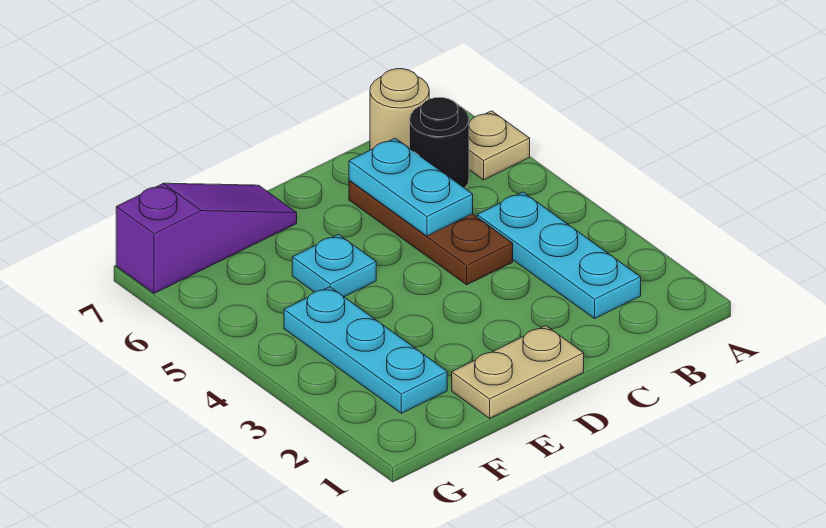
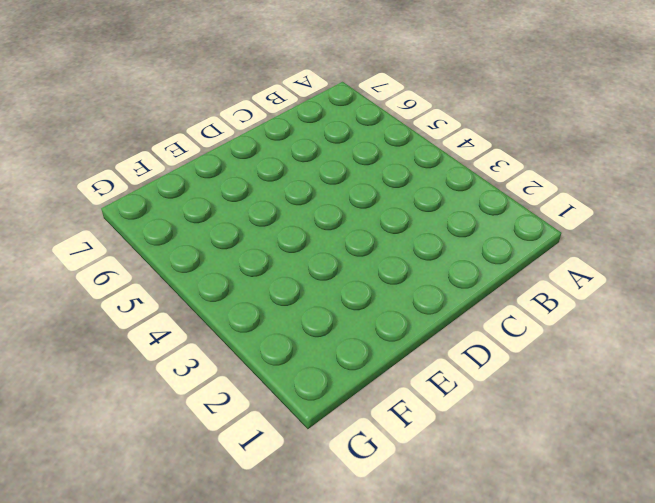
none -> tan 1x1 plate [469,111,530,180]
none -> cyan 1x3 plate [477,192,641,319]

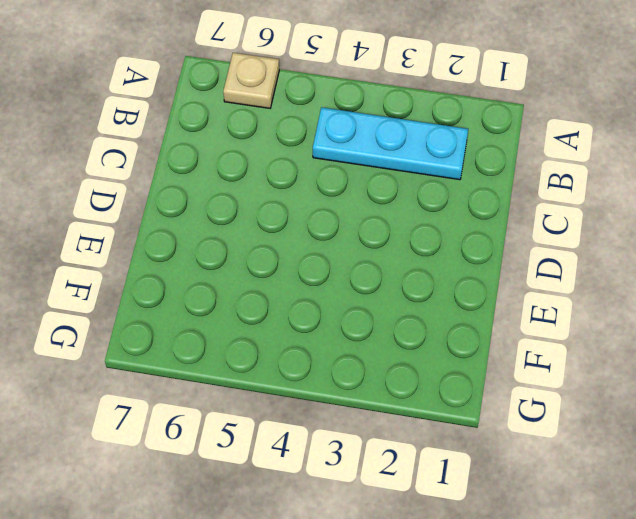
none -> black 1x1 round brick [410,98,469,188]
none -> tan 1x1 round brick [370,69,429,150]

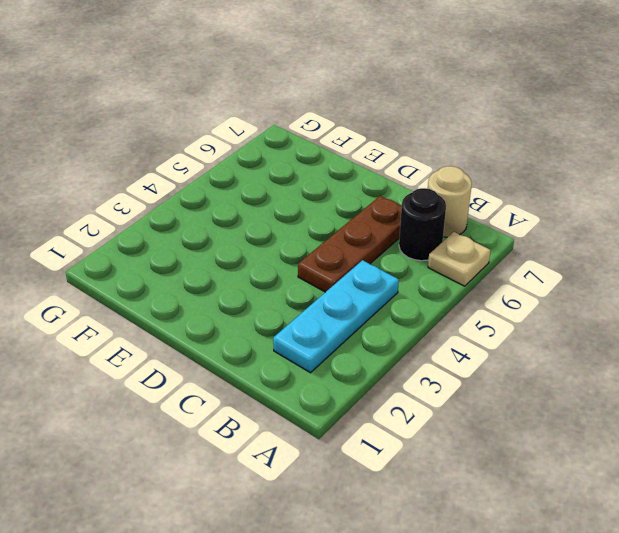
none -> tan 1x2 plate [452,326,584,418]
none -> cyan 1x1 plate [292,234,376,297]

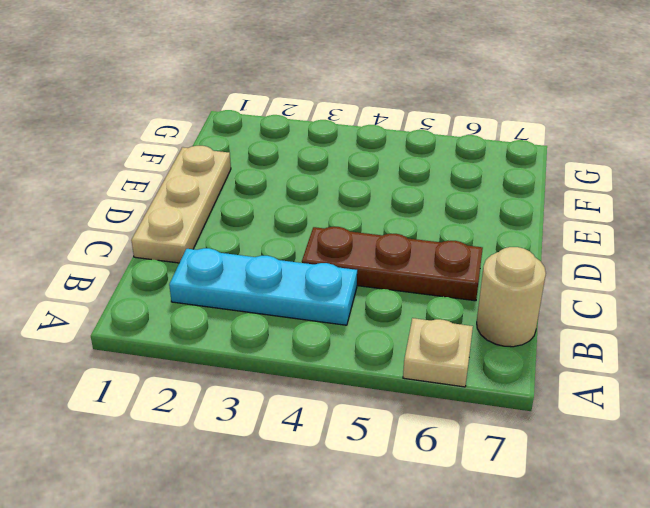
tan 1x3 plate [131,146,231,263] -> tan 1x2 plate [452,326,584,418]
none -> black 1x1 round brick [410,98,469,188]
none -> cyan 1x1 plate [292,234,376,297]

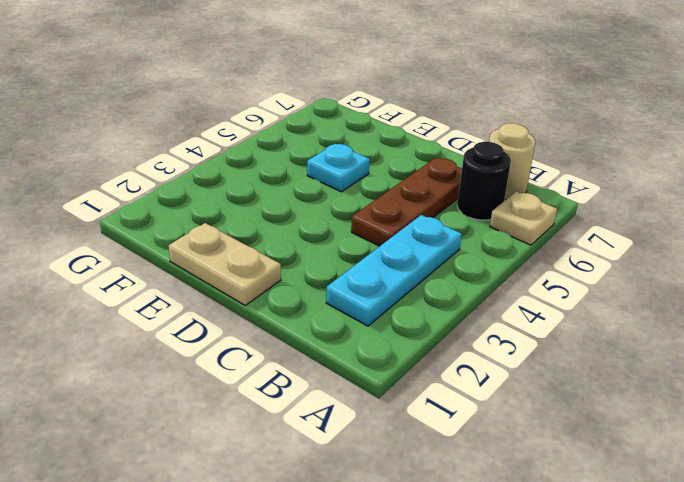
none -> purple 1x3 slope [116,183,297,293]
none -> cyan 1x3 plate [284,287,447,413]

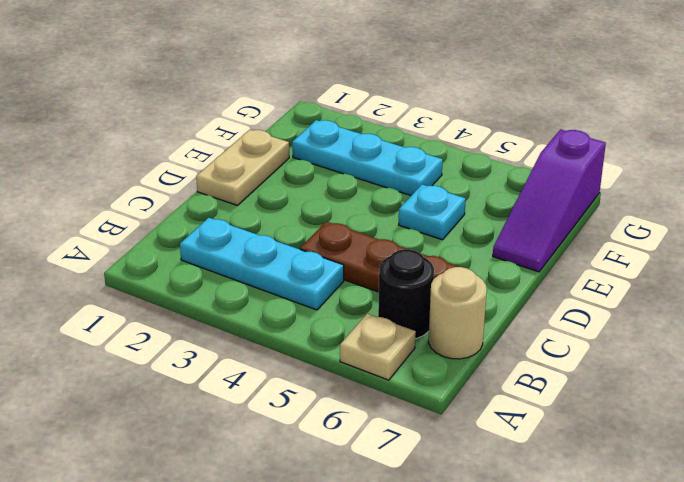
none -> cyan 1x2 plate [349,138,473,236]

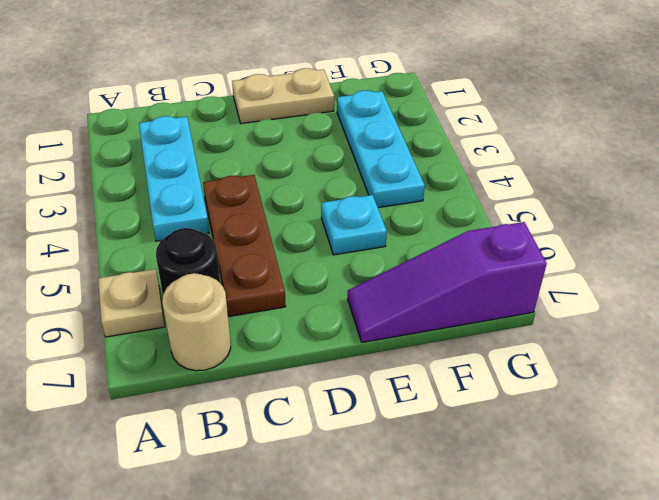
none -> cyan 1x2 plate [349,138,473,236]

